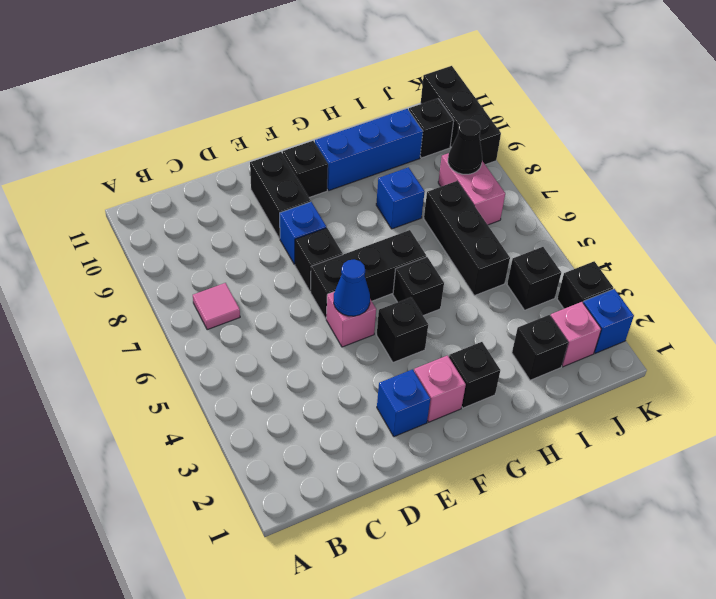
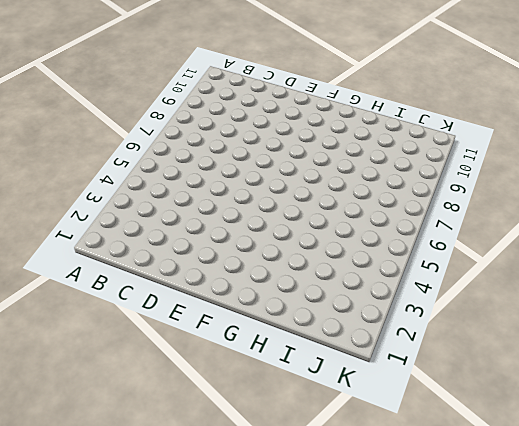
none -> pink 1x1 tile [193,283,240,330]
none -> blue 1x1 brick [377,369,430,437]
none -> pink 1x1 brick [326,292,376,347]

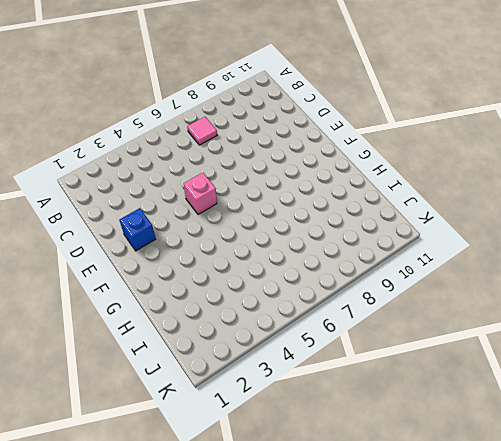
none -> black 1x3 brick [311,230,426,319]
none -> black 1x1 brick [295,228,343,291]
none -> blue 1x1 brick [280,202,326,265]

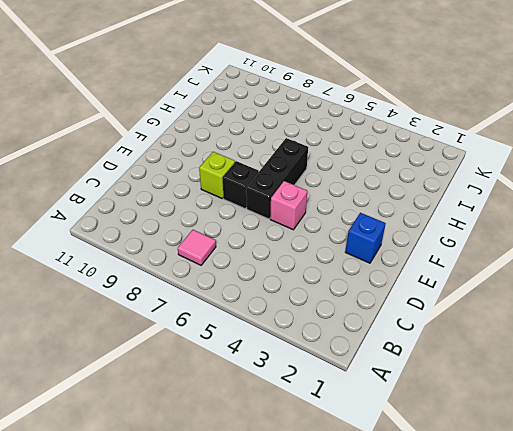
lime 1x1 brick [199,152,235,198] -> blue 1x1 brick [280,202,326,265]
none -> black 1x2 brick [250,152,311,238]
none -> pink 1x1 brick [414,355,466,422]
none -> black 1x1 brick [377,297,428,362]

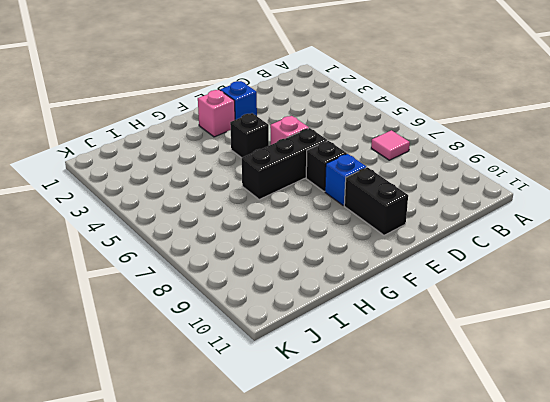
none -> black 1x1 brick [283,141,328,197]
none -> black 1x1 brick [449,342,500,408]
none -> black 1x1 brick [393,257,444,316]

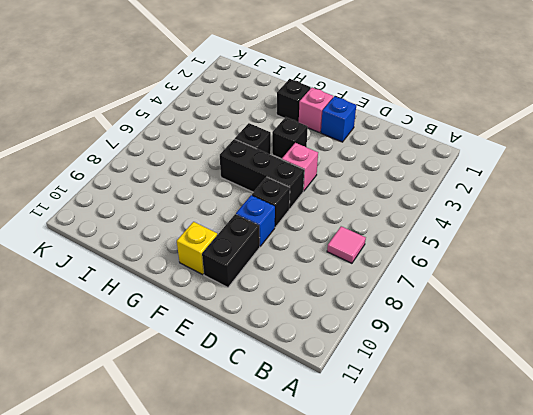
yellow 1x1 brick [177,222,217,275] -> black 1x1 brick [283,141,328,197]
none -> blue 1x3 brick [315,109,423,190]
none -> blue 1x1 brick [376,167,425,229]
none -> black 1x1 brick [512,315,568,380]

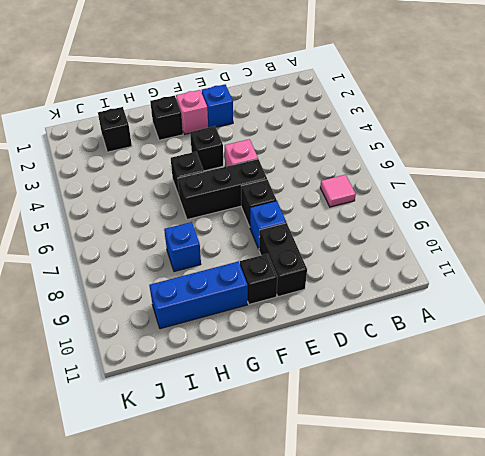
none -> black 1x3 brick [424,181,510,296]
none -> pink 1x1 brick [551,302,601,367]
none -> black 1x1 brick [507,247,561,310]

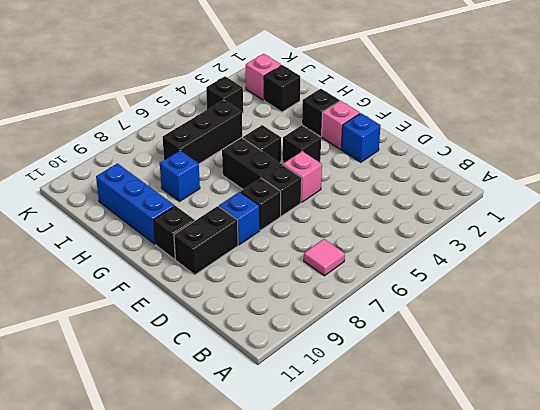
none -> pink 1x2 brick [438,153,505,225]
none -> black 1x1 brick [409,98,454,158]
none -> blue 1x1 brick [583,289,634,353]

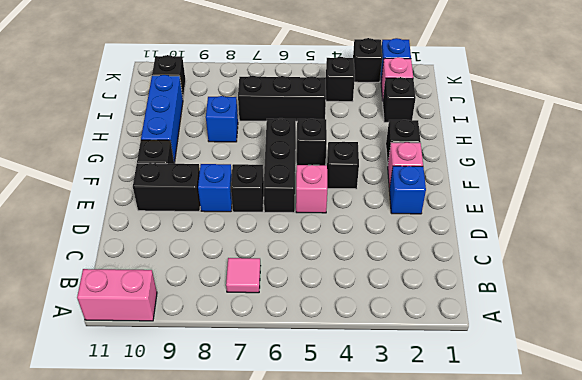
pink 1x2 brick [77,269,157,321] -> pink 1x2 brick moved to [438,153,505,225]
none -> black 1x3 brick [421,66,501,165]
none -> blue 1x1 cone [334,259,370,316]
none -> black 1x1 cone [448,120,482,174]

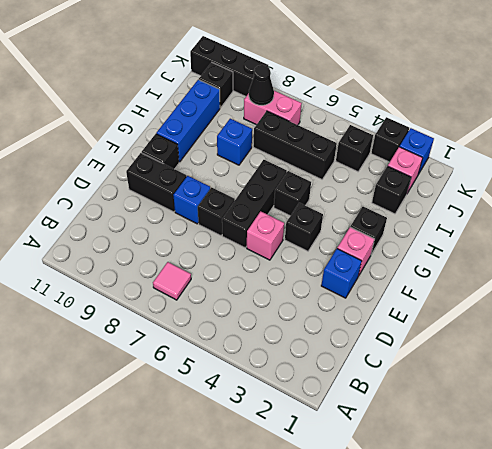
none -> blue 1x1 cone [334,259,370,316]

